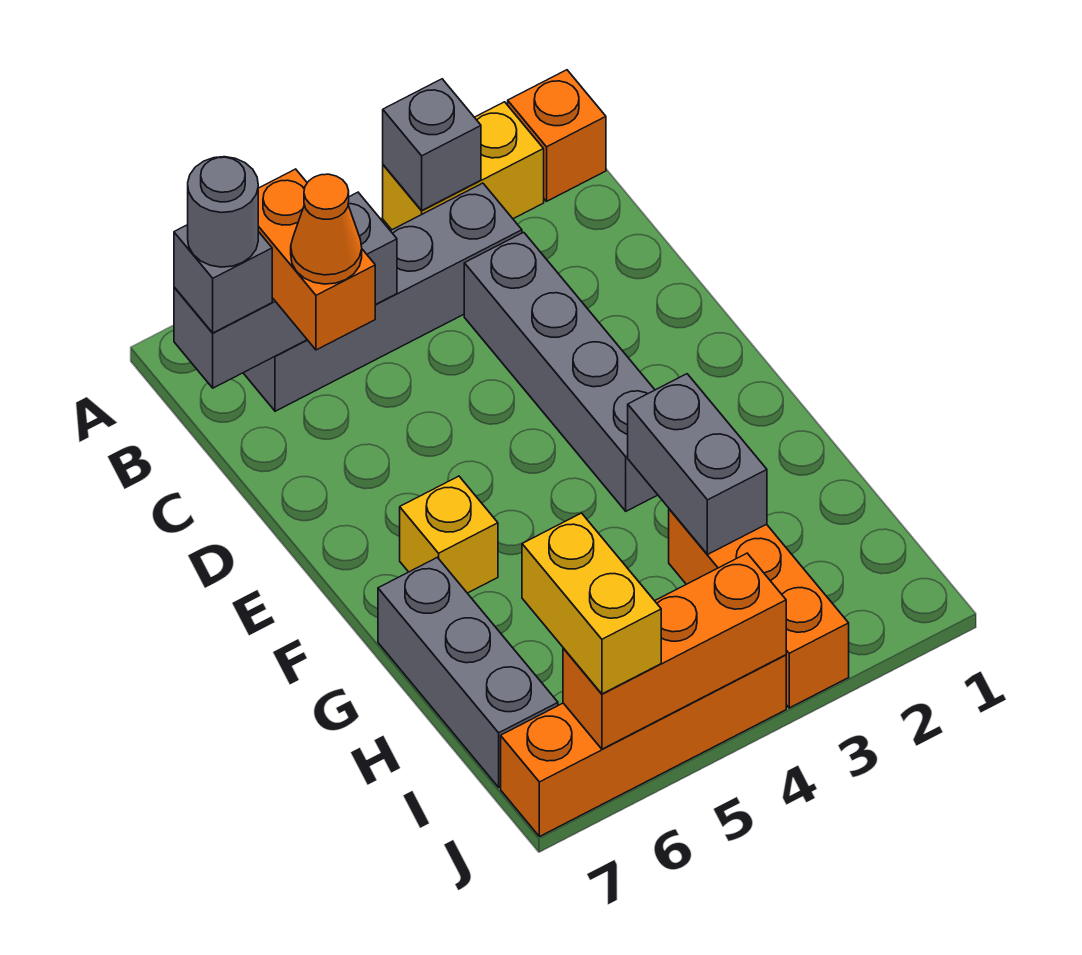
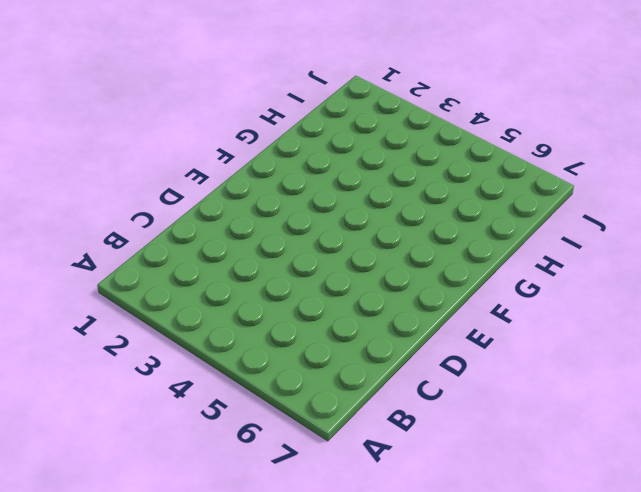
none -> orange 1x1 brick [508,70,606,201]
none -> yellow 1x2 brick [383,102,544,230]
none -> grey 1x4 brick [244,183,522,411]

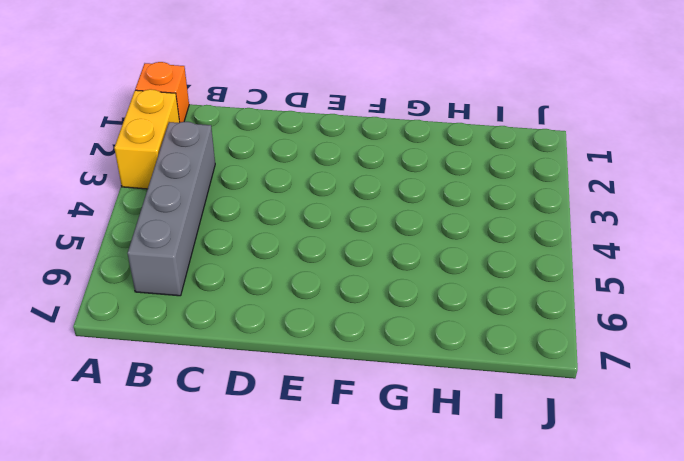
none -> grey 1x4 brick [464,232,657,511]
none -> yellow 1x1 brick [400,476,498,593]
none -> grey 1x3 brick [378,557,558,787]

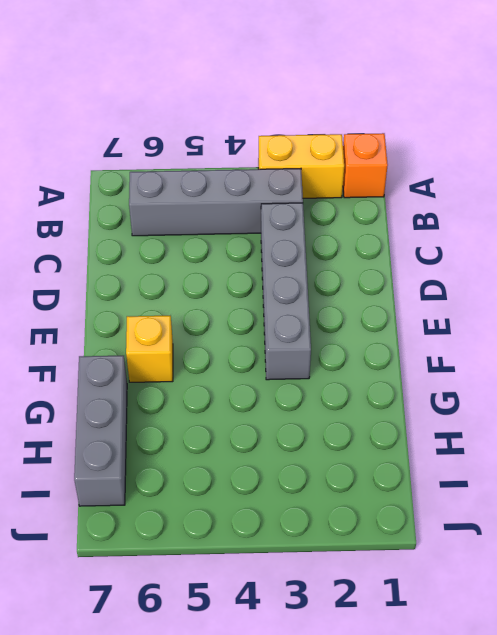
none -> orange 1x3 brick [669,509,849,708]
none -> orange 1x4 brick [501,655,786,837]
none -> grey 1x1 brick [383,79,481,210]

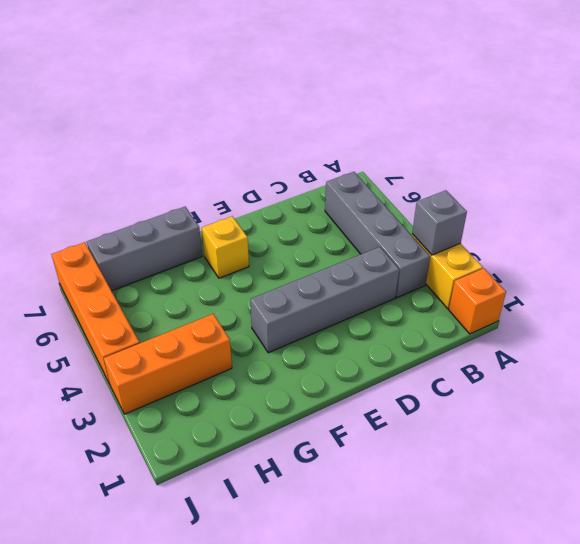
none -> grey 1x3 brick [174,192,397,388]
none -> grey 1x2 brick [628,374,767,555]
none -> orange 1x3 brick [563,553,786,749]

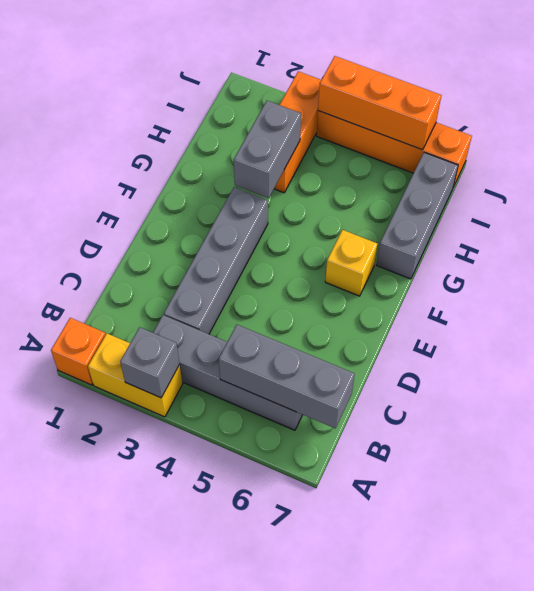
none -> orange 1x2 brick [258,169,375,350]
none -> grey 1x1 brick [174,225,272,333]
none -> yellow 1x2 brick [522,513,661,694]

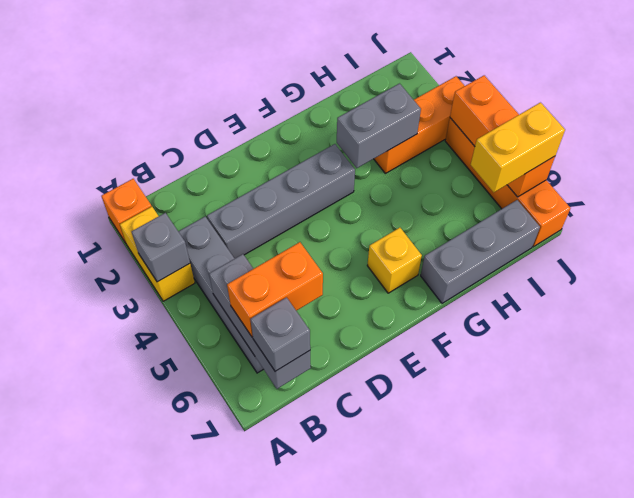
none -> grey 1x1 round brick [188,157,258,267]
none -> orange 1x1 cone [291,174,362,284]

